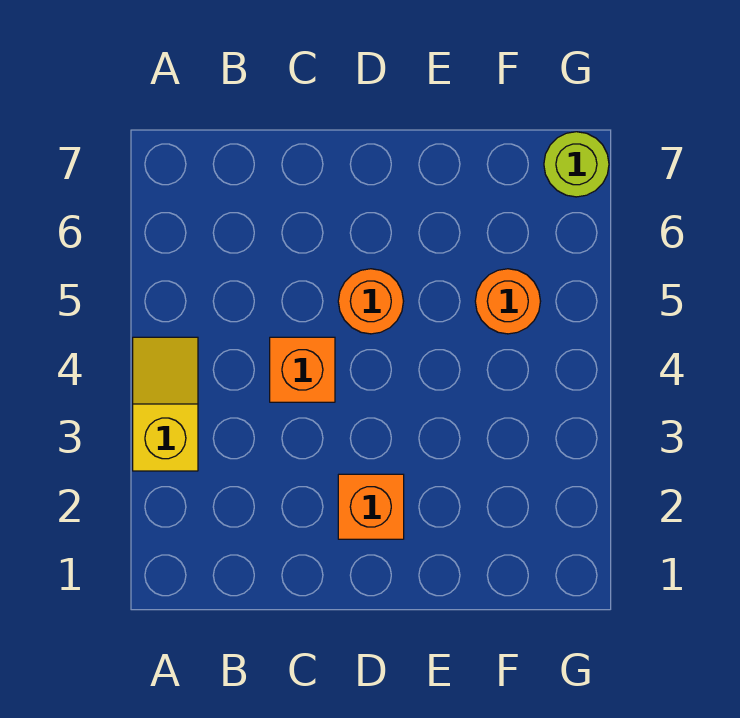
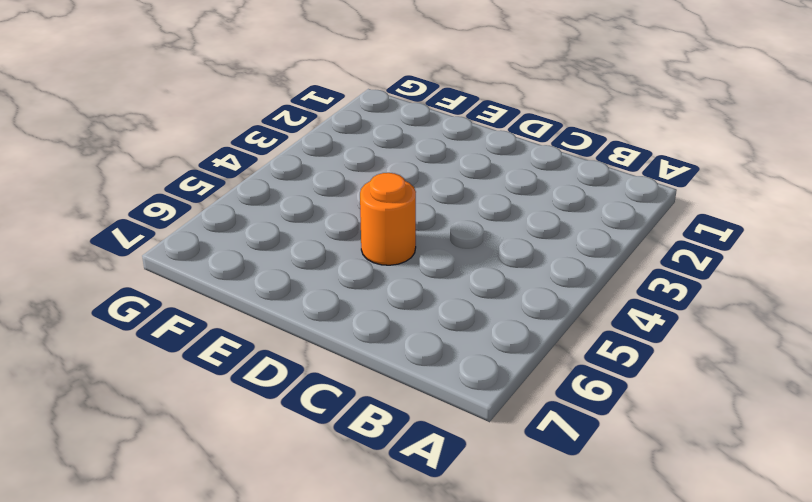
none -> yellow 1x2 slope [133,337,198,471]
none -> orange 1x1 brick [270,337,335,402]

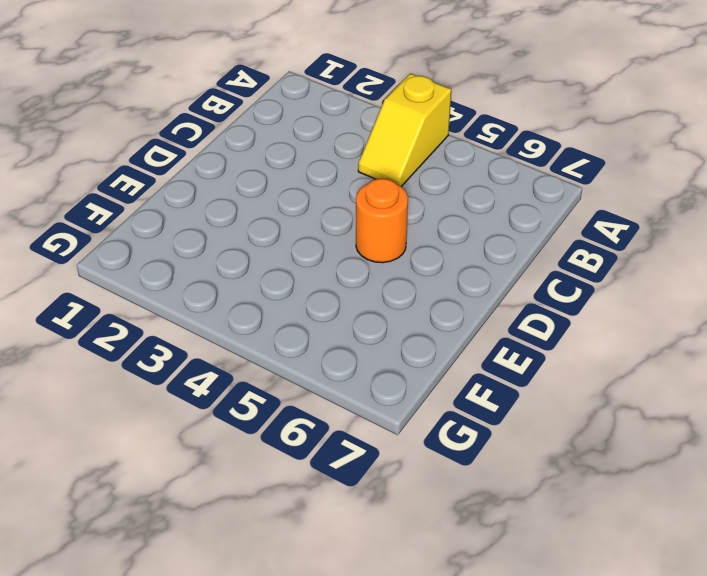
yellow 1x2 slope [358,73,451,187] -> yellow 1x2 slope turned to [133,337,198,471]
none -> orange 1x1 brick [270,337,335,402]
none -> orange 1x1 brick [338,474,404,539]

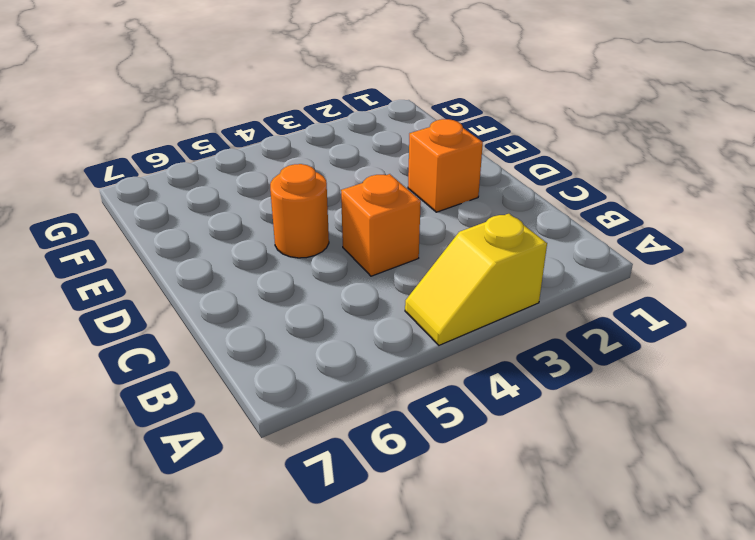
none -> orange 1x1 round brick [475,269,541,334]
none -> lime 1x1 round brick [544,132,609,197]

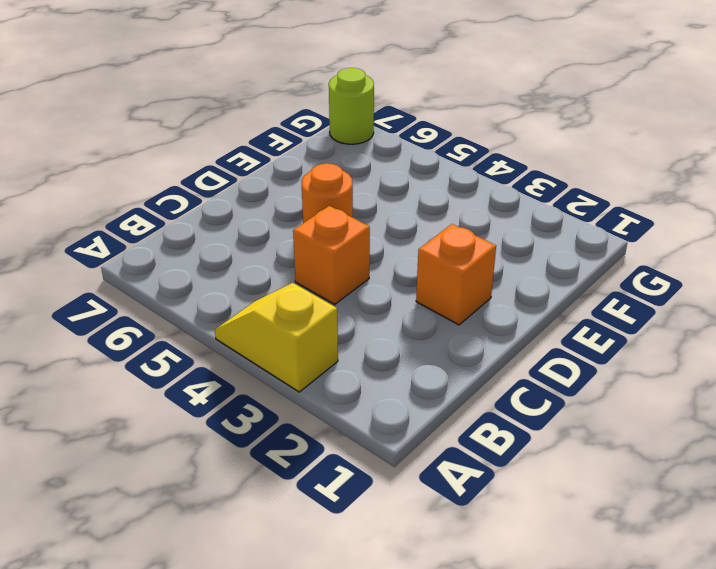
none -> orange 1x1 round brick [475,269,541,334]

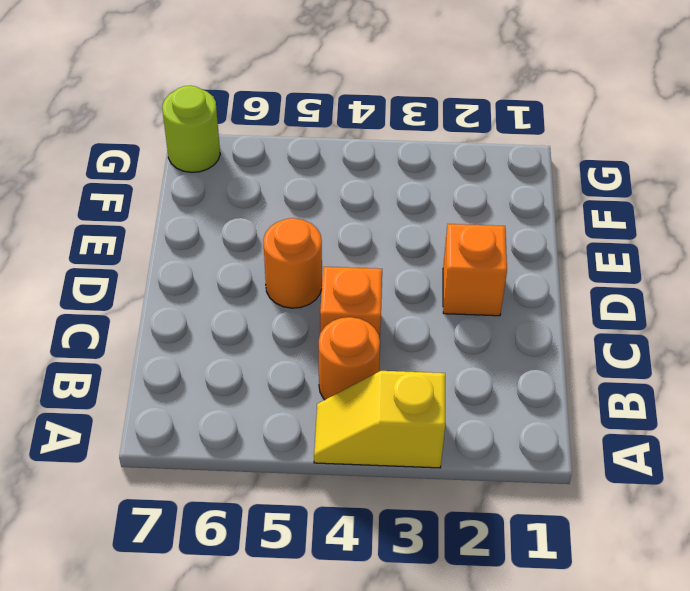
orange 1x1 round brick [319,317,380,400] -> orange 1x1 round brick moved to [475,269,541,334]

